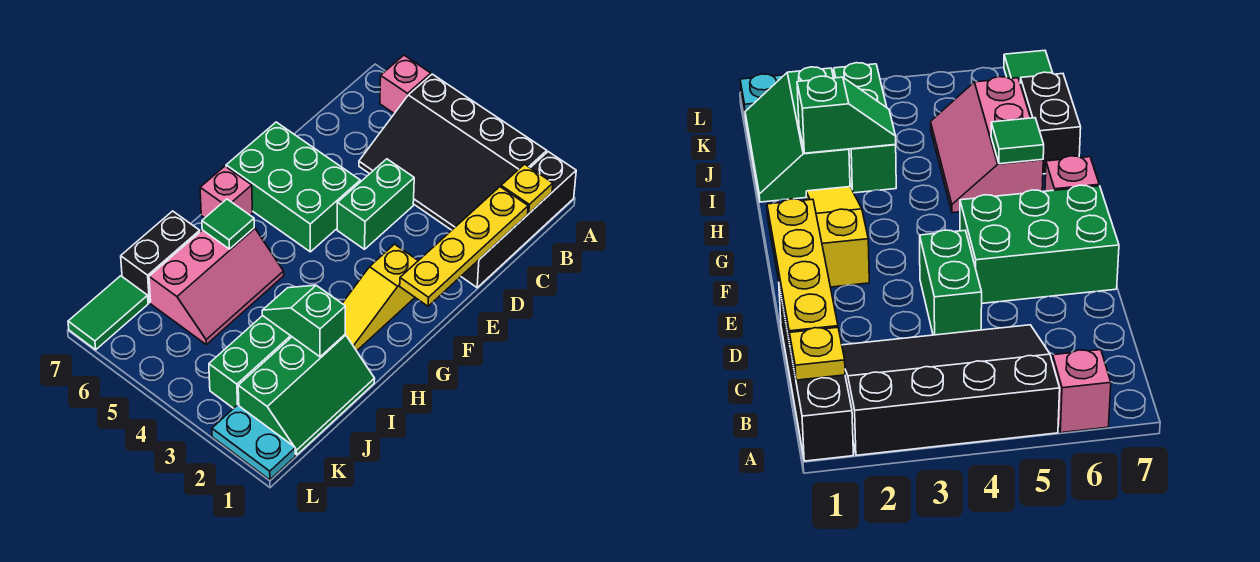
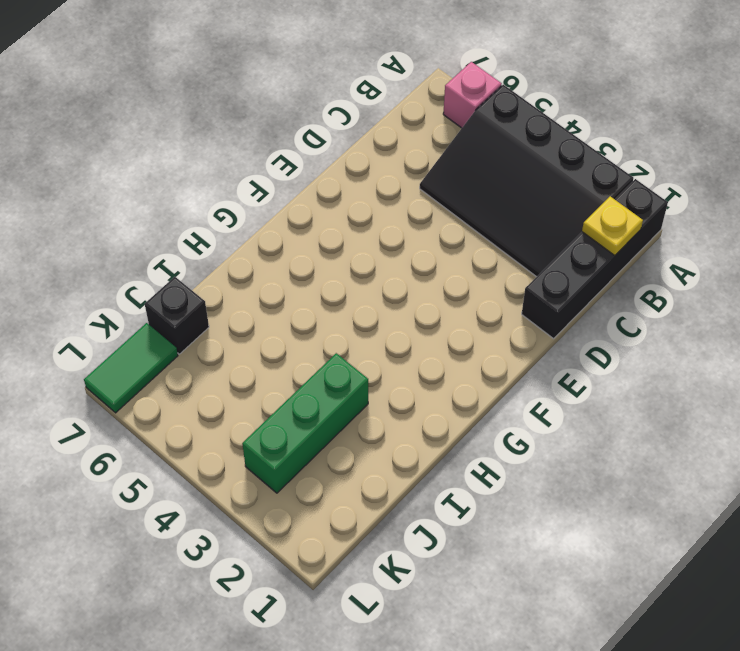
black 1x1 brick [145,277,209,354] -> black 1x2 brick [121,211,200,303]
none -> green 1x2 brick [337,159,414,249]
none -> green 2x3 brick [226,122,360,252]
none -> yellow 1x3 slope [342,244,418,351]

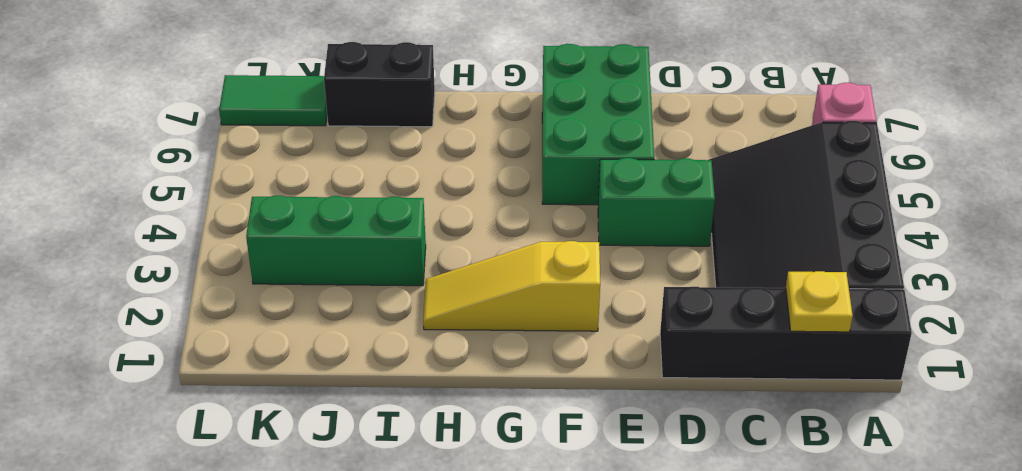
none -> pink 1x1 brick [200,166,252,218]
none -> pink 2x3 slope [149,228,284,344]
none -> green 2x3 slope [238,335,375,455]

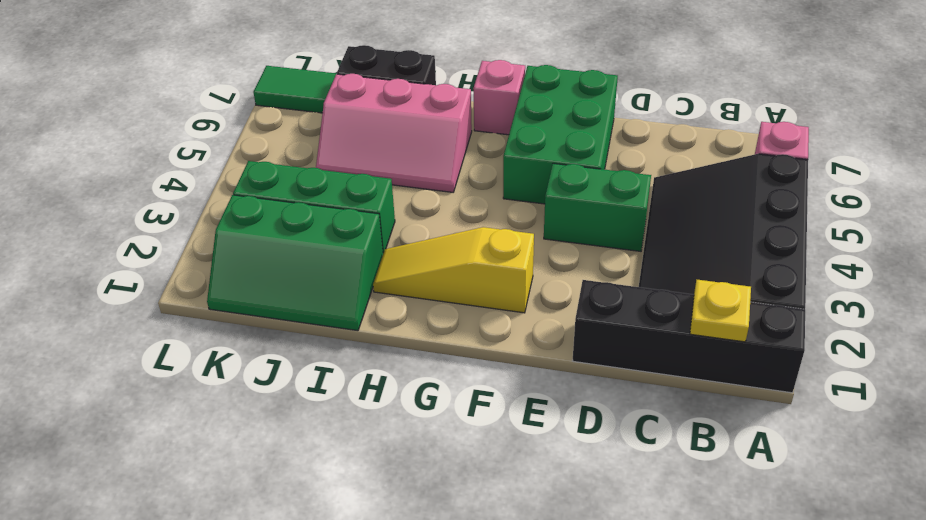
none -> cyan 1x2 plate [212,405,295,480]
none -> yellow 1x4 plate [400,187,528,306]
none -> green 1x1 tile [202,199,254,249]

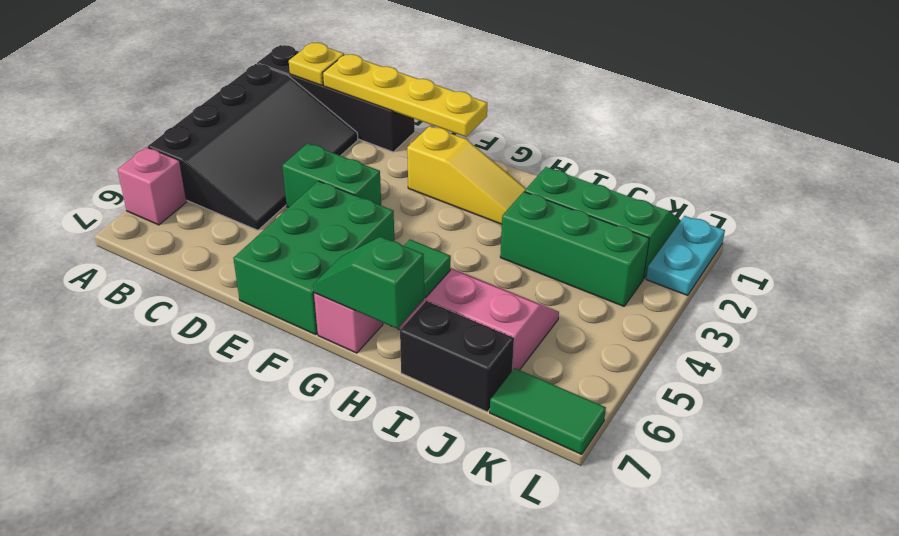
green 1x2 slope [313,237,424,329] -> green 1x2 slope turned to [262,285,345,357]

